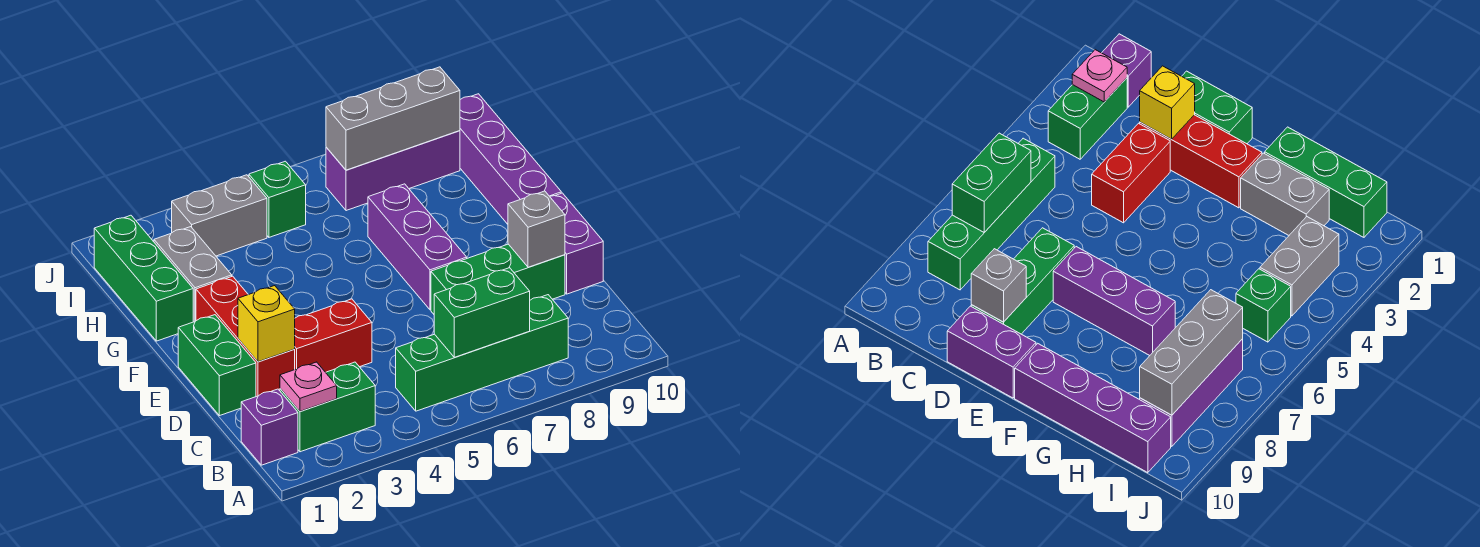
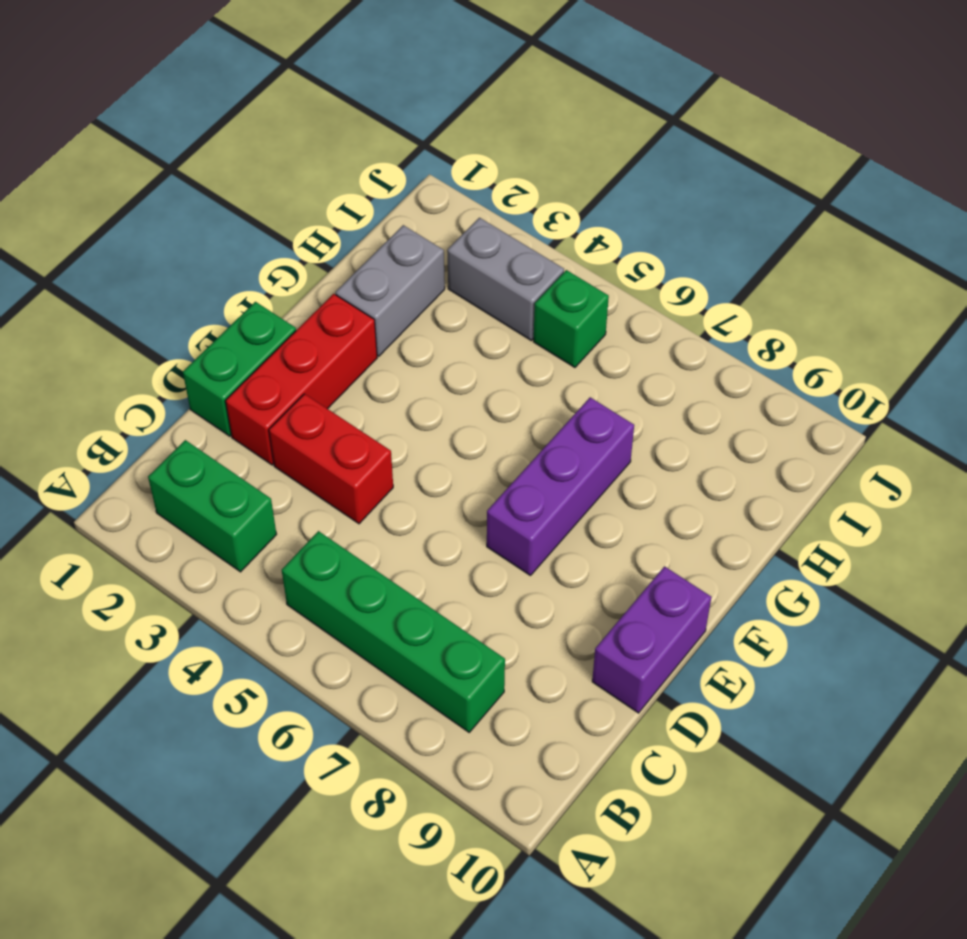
none -> purple 1x1 brick [241,389,298,465]
none -> green 1x3 brick [431,244,565,314]
none -> purple 1x4 brick [460,94,561,224]

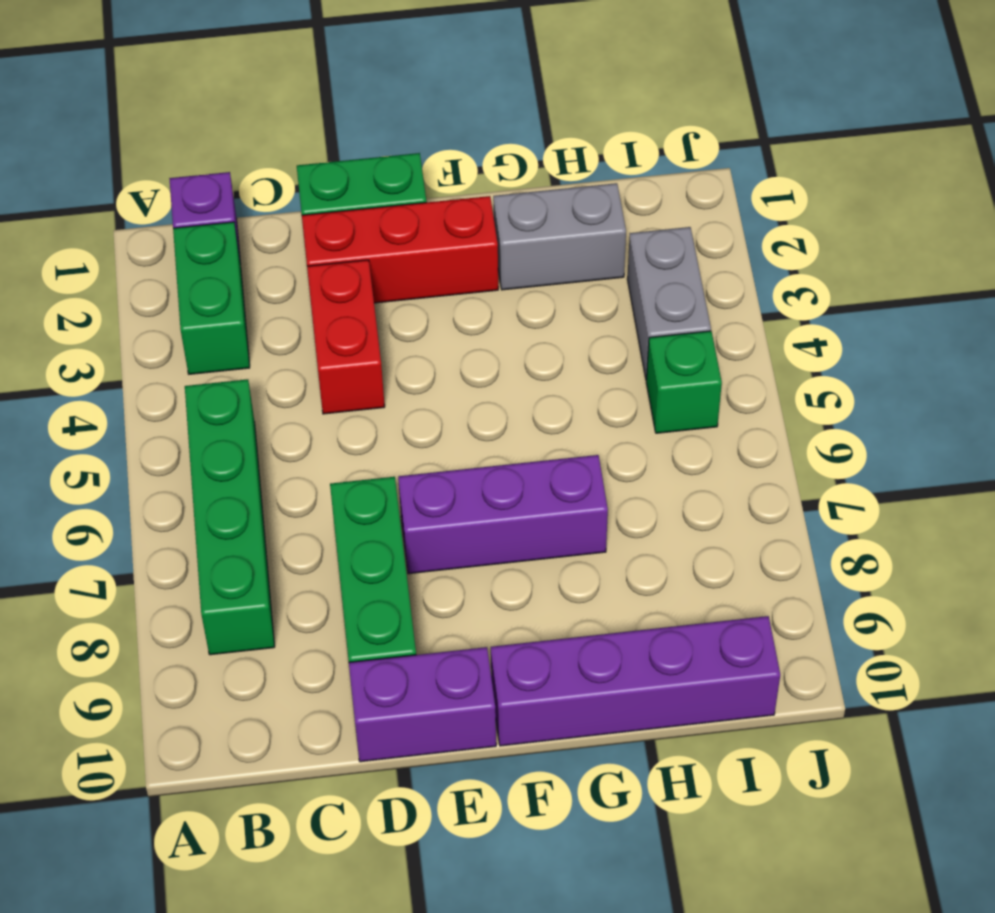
none -> green 1x3 brick [94,215,193,341]
none -> purple 1x3 brick [326,131,460,211]
none -> pink 1x1 plate [280,362,337,411]

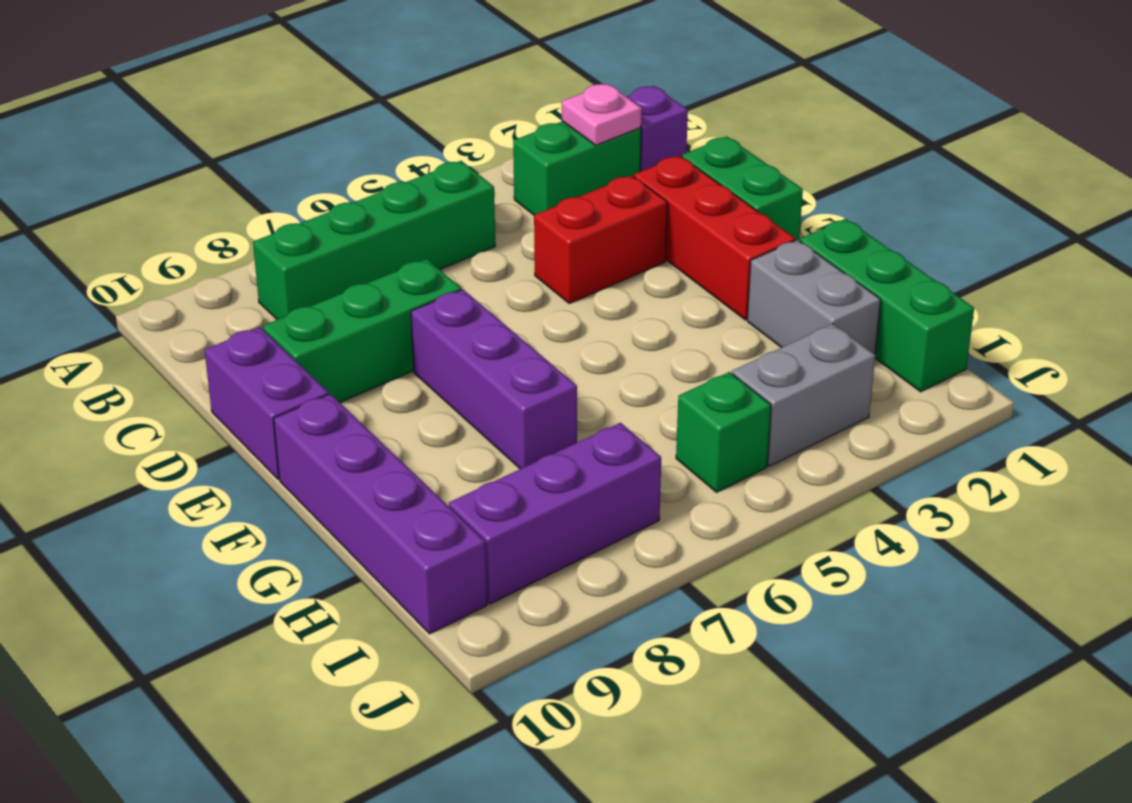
none -> green 1x2 brick [434,268,530,357]
none -> yellow 1x1 brick [238,286,295,362]
none -> grey 1x1 brick [508,191,565,267]

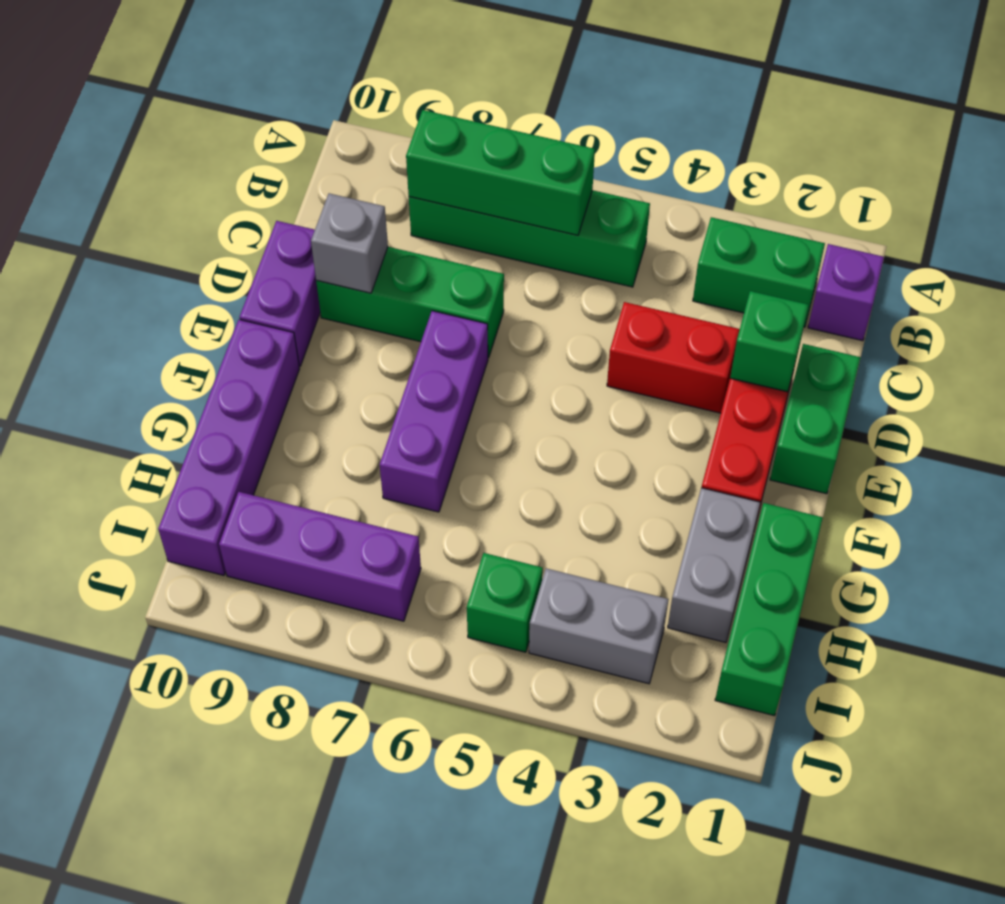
green 1x3 brick [406,110,595,235] -> green 1x2 brick [434,268,530,357]
green 1x1 brick [730,291,809,392] -> yellow 1x1 brick [238,286,295,362]
none -> pink 1x1 plate [280,362,337,411]
none -> grey 1x3 brick [326,67,460,170]

